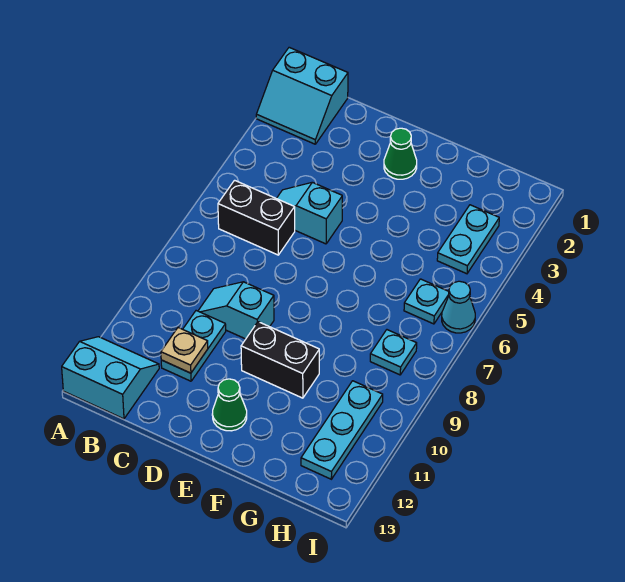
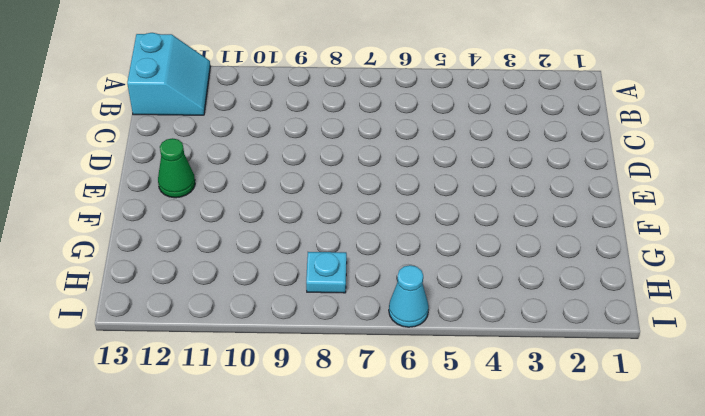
none -> cyan 2x2 slope [256,47,348,144]
none -> black 1x2 brick [218,180,295,255]
none -> cyan 1x2 slope [276,182,342,244]

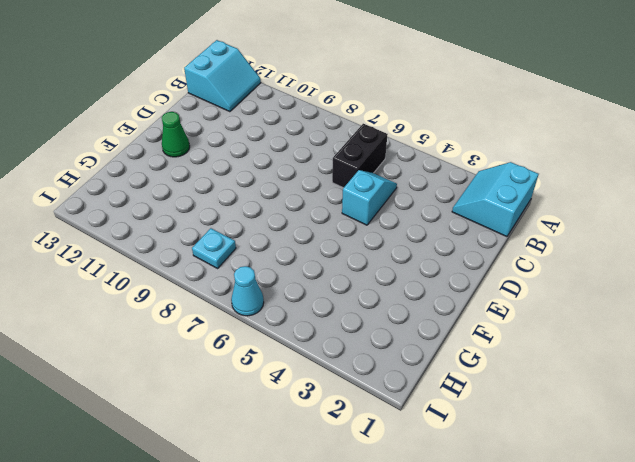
none -> cyan 1x2 slope [198,282,274,339]
none -> cyan 1x2 plate [161,311,226,381]
none -> green 1x1 cone [384,128,417,179]

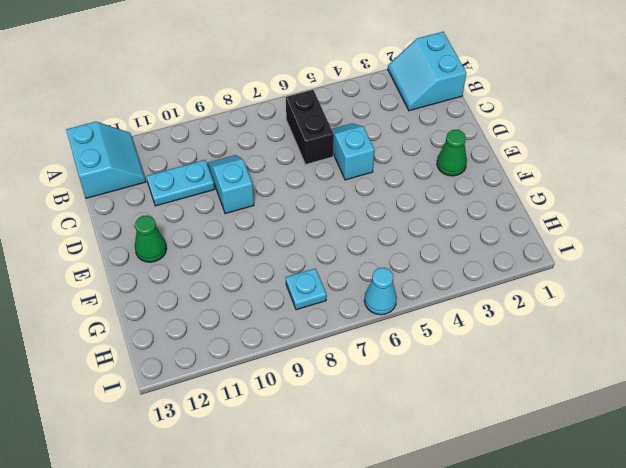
none -> black 1x2 brick [241,322,319,398]
none -> cyan 1x2 plate [437,205,499,274]
none -> cyan 1x1 plate [404,279,449,324]

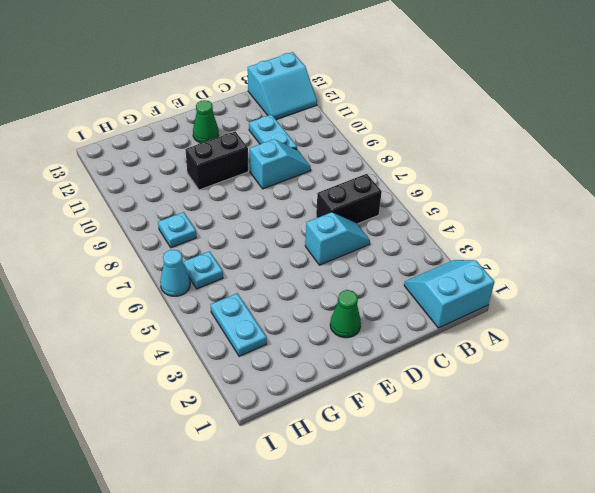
none -> cyan 1x3 plate [301,381,383,479]
none -> tan 1x1 plate [161,328,208,373]

